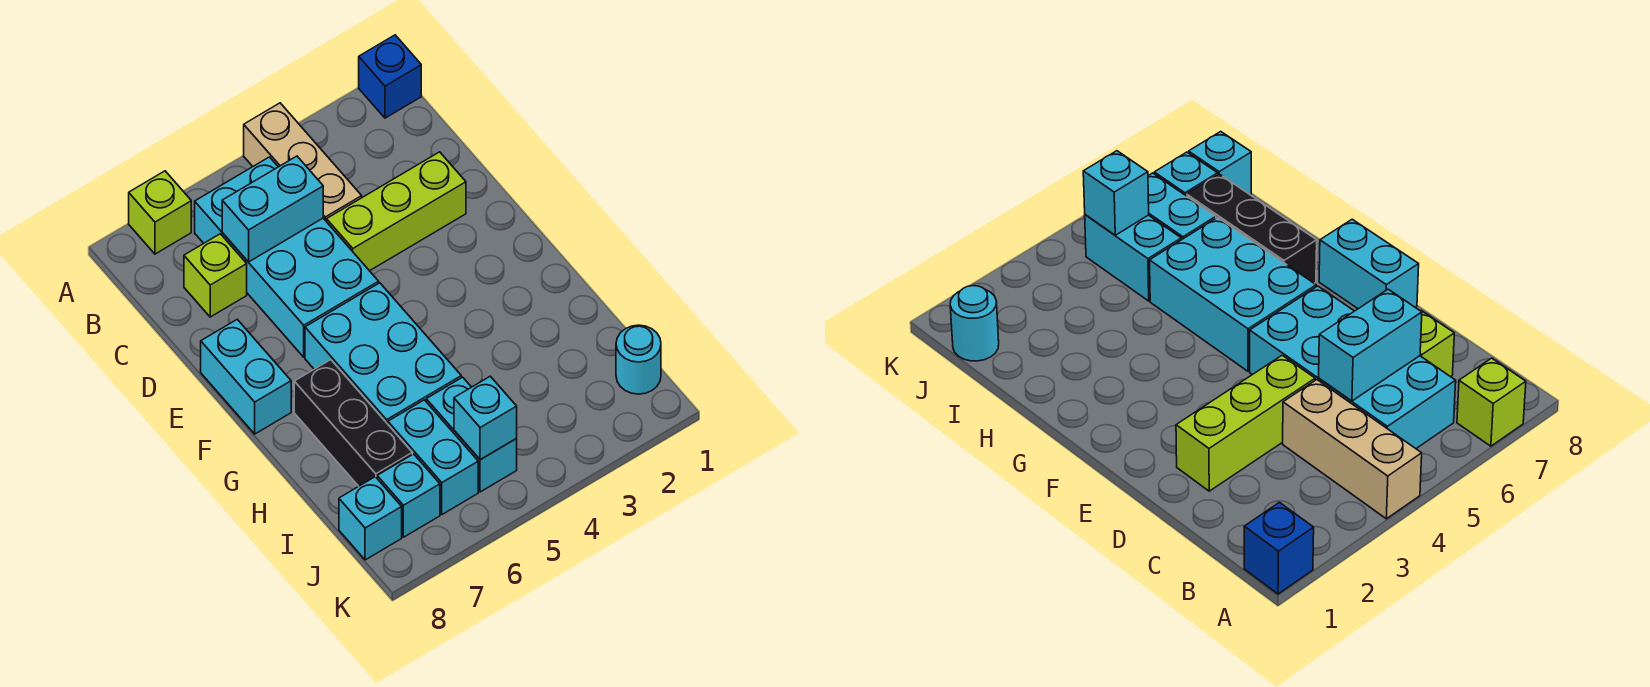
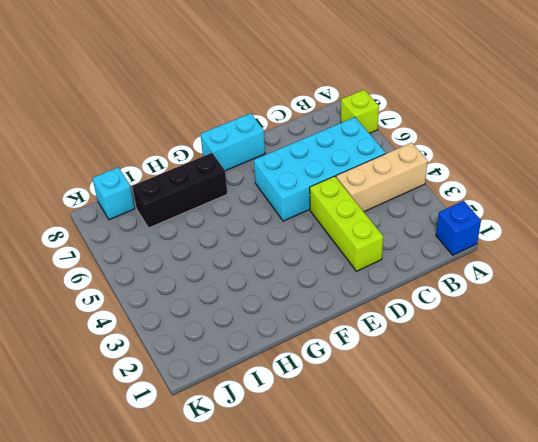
none -> lime 1x1 brick [184,234,247,317]
none -> cyan 2x3 brick [305,283,461,424]
none -> cyan 1x2 brick [426,377,517,492]

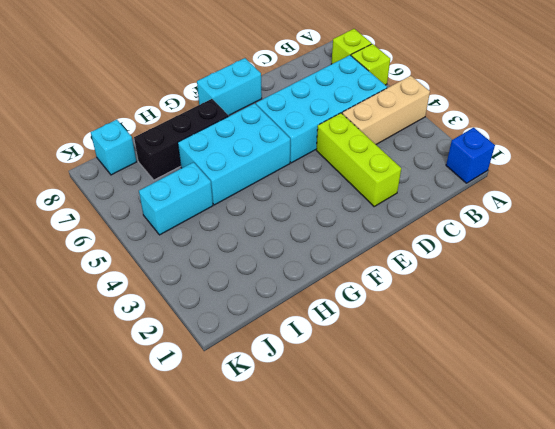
lime 1x1 brick [351,44,390,85] -> lime 1x1 brick moved to [184,234,247,317]
none -> cyan 1x2 brick [388,400,478,514]
none -> cyan 1x1 round brick [616,325,661,394]
none -> cyan 1x1 brick [377,454,440,537]

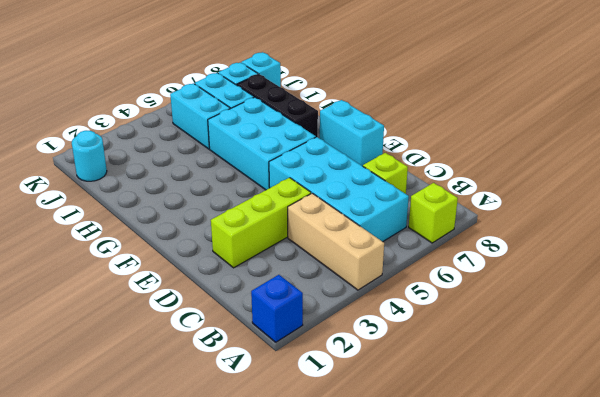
none -> cyan 1x2 brick [222,156,323,262]
none -> cyan 1x1 brick [454,376,517,460]

